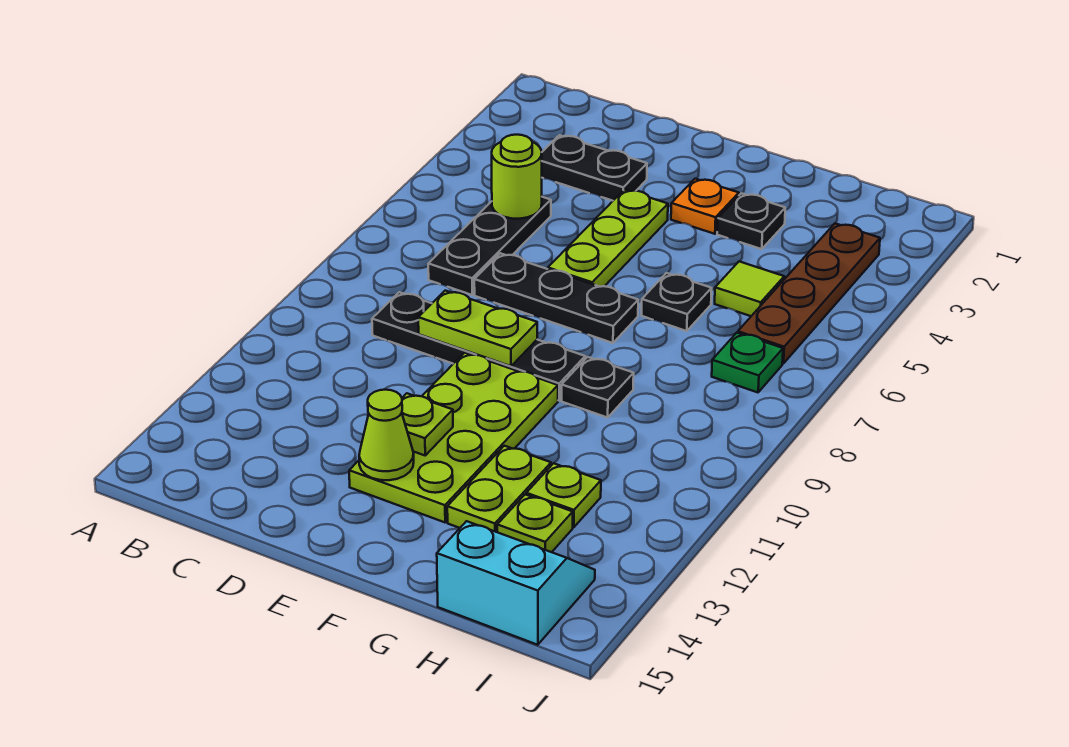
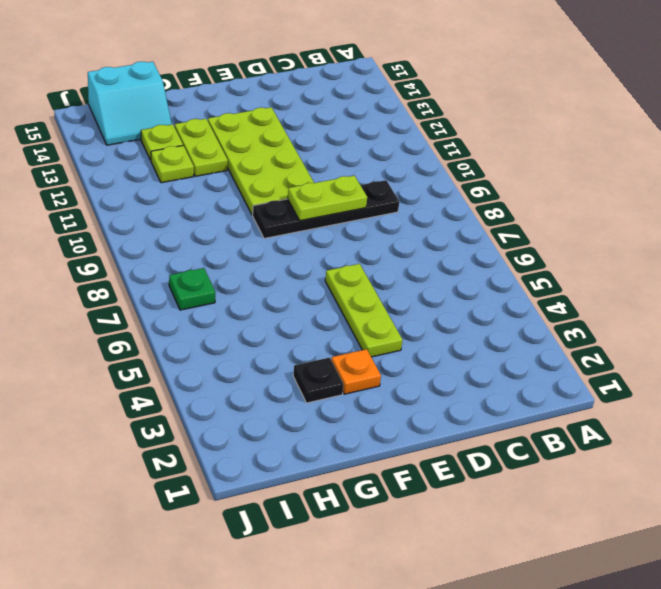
none -> black 1x2 plate [542,135,647,201]
none -> black 1x3 plate [428,197,551,295]
none -> black 1x3 plate [474,253,638,343]

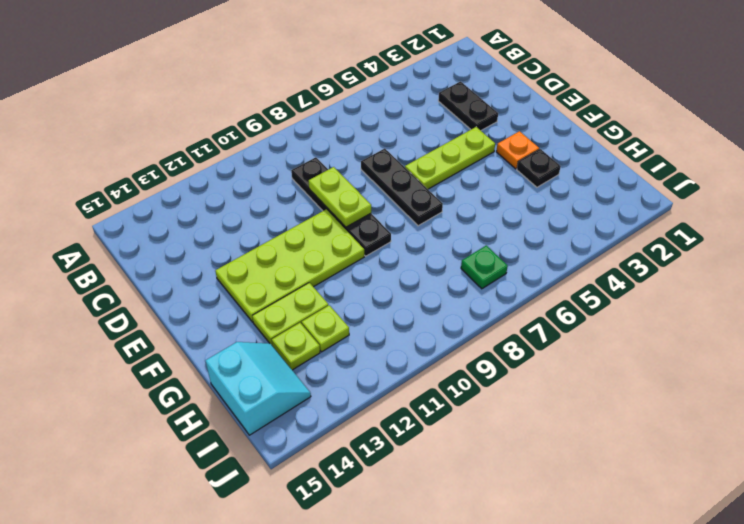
none -> black 1x3 plate [428,197,551,295]
none -> black 1x1 plate [642,273,712,331]
none -> black 1x1 plate [562,357,634,418]

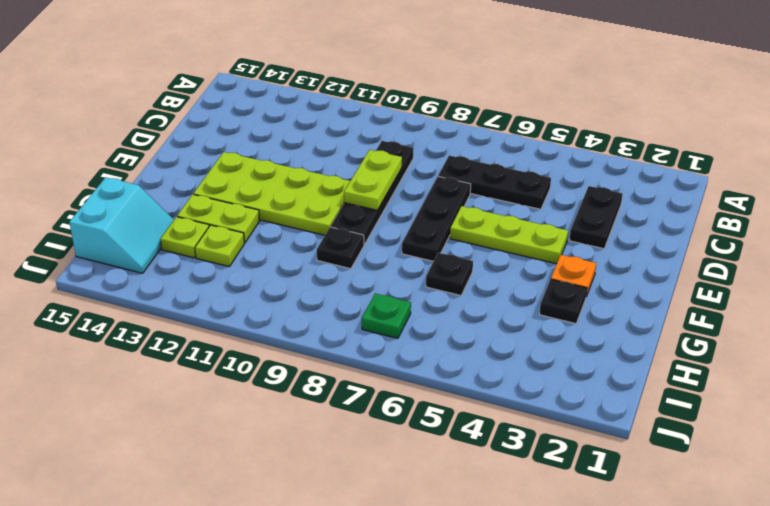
none -> lime 1x1 tile [715,261,784,316]
none -> brown 1x4 plate [738,224,880,364]
none -> lime 1x1 round brick [492,135,542,219]

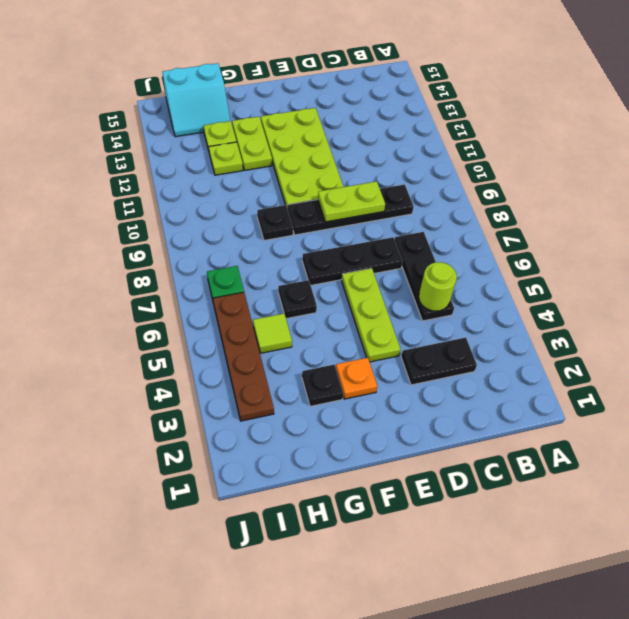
none -> lime 1x1 plate [402,393,453,455]
none -> lime 1x1 cone [359,390,414,480]

